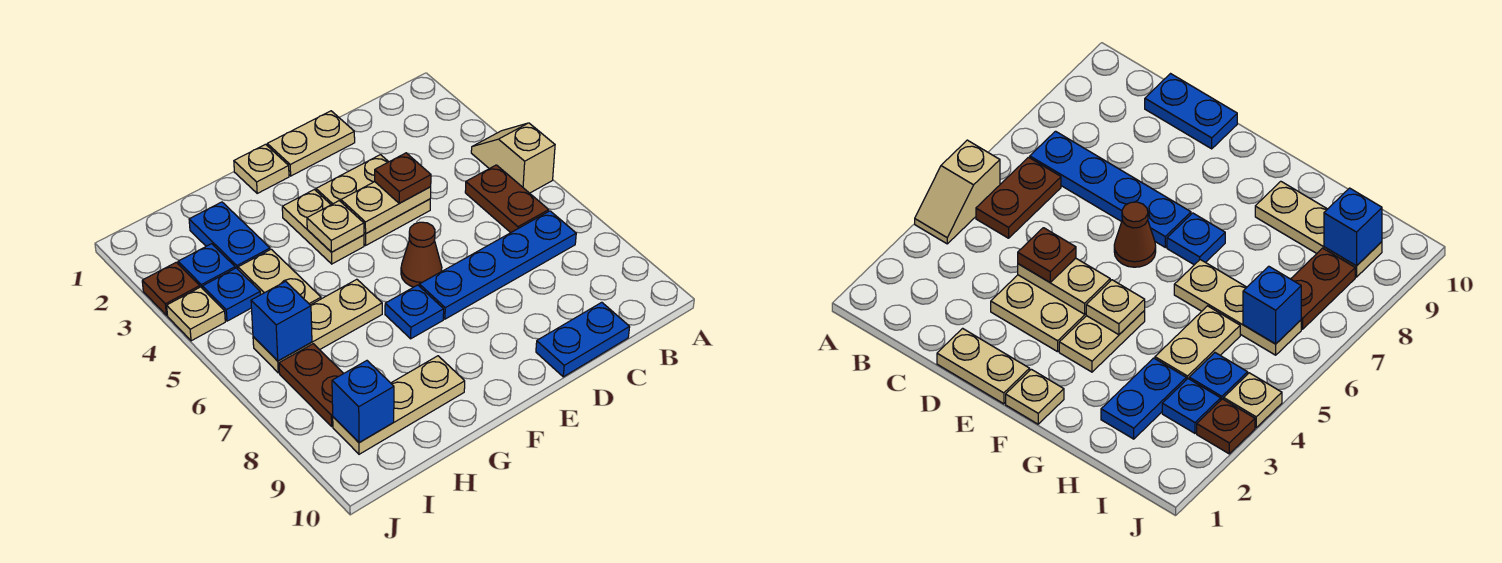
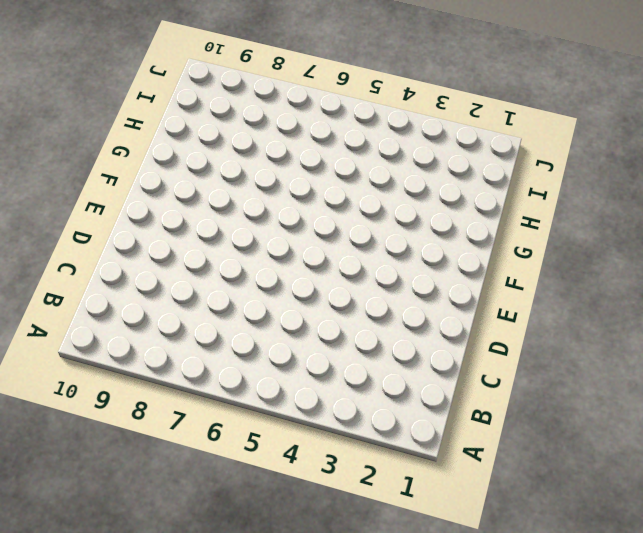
none -> tan 1x2 slope [471,123,555,193]
none -> brown 1x2 plate [465,165,549,233]
none -> blue 1x4 plate [419,211,576,319]

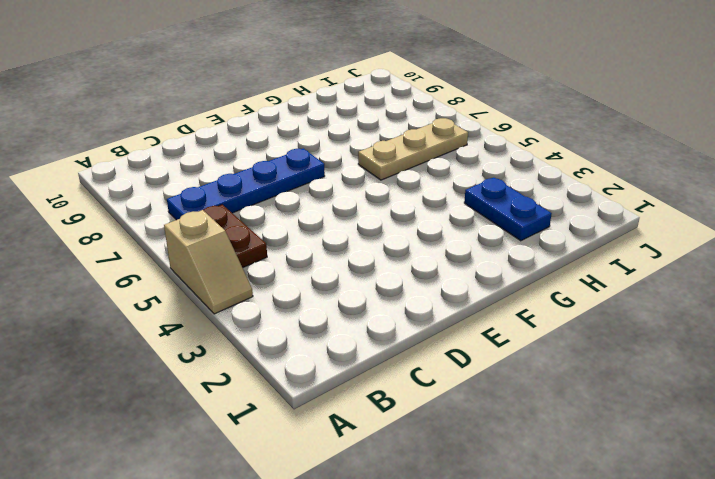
none -> blue 1x2 plate [536,302,630,377]
none -> tan 1x2 plate [267,111,355,176]
none -> tan 2x2 plate [316,155,430,245]

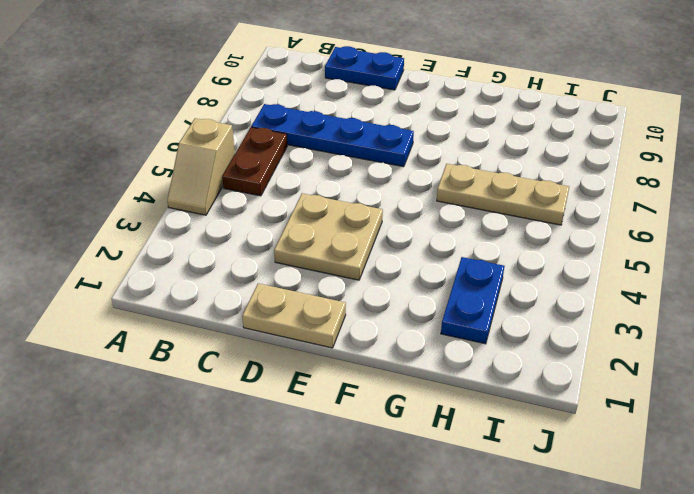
none -> brown 1x1 cone [401,222,442,287]
none -> tan 1x1 plate [234,144,289,193]
none -> tan 1x2 plate [282,190,364,264]

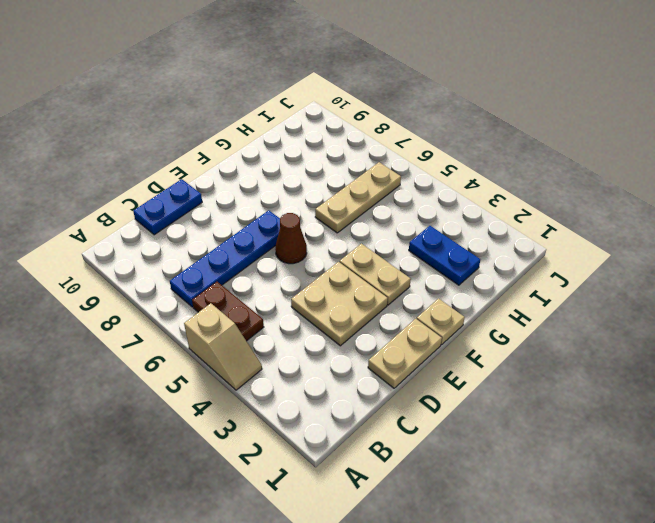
none -> blue 1x1 plate [385,285,444,339]
none -> tan 1x3 plate [333,356,465,454]
none -> tan 1x2 plate [238,249,321,305]

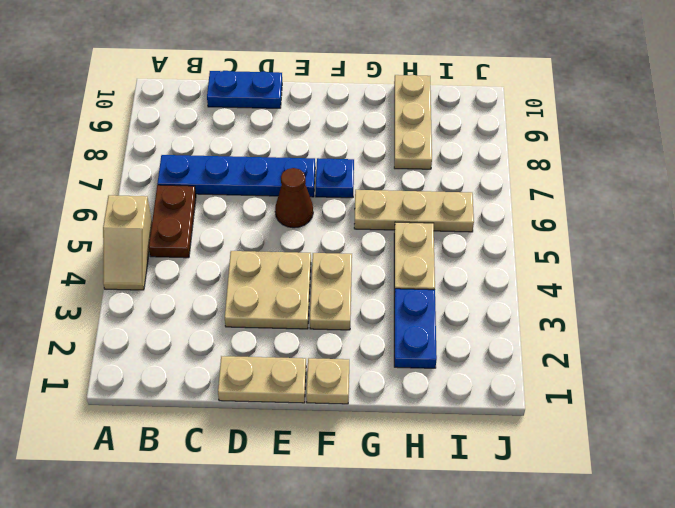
tan 1x3 plate [394,75,432,169] -> tan 1x3 plate turned to [333,356,465,454]
none -> blue 1x1 plate [178,244,235,289]
none -> blue 1x1 plate [203,268,260,321]
none -> brown 1x2 plate [279,344,344,426]

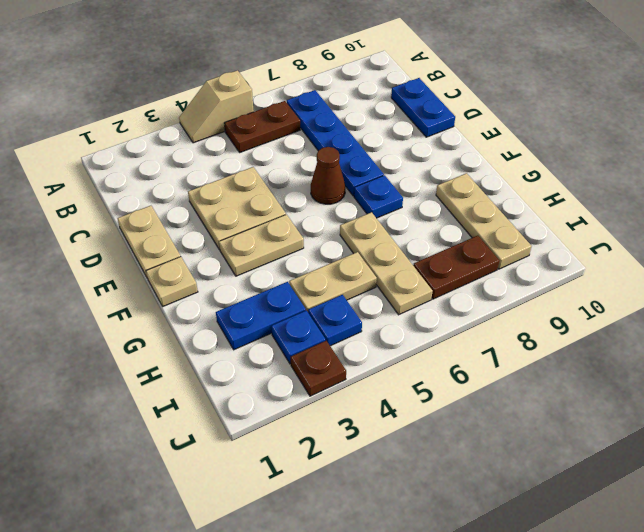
none -> tan 1x1 plate [167,287,225,341]
none -> tan 1x2 plate [341,182,431,233]
none -> tan 1x1 plate [307,201,364,252]

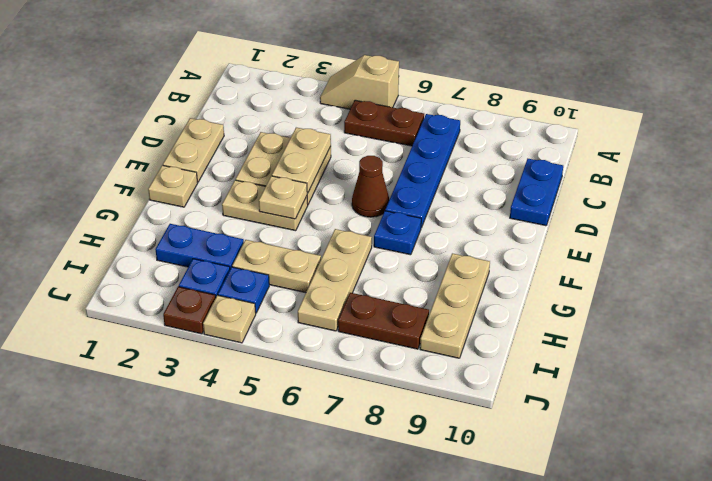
none -> blue 1x1 brick [251,281,312,361]
none -> blue 1x1 brick [332,361,394,443]
none -> brown 1x1 plate [375,153,431,203]

